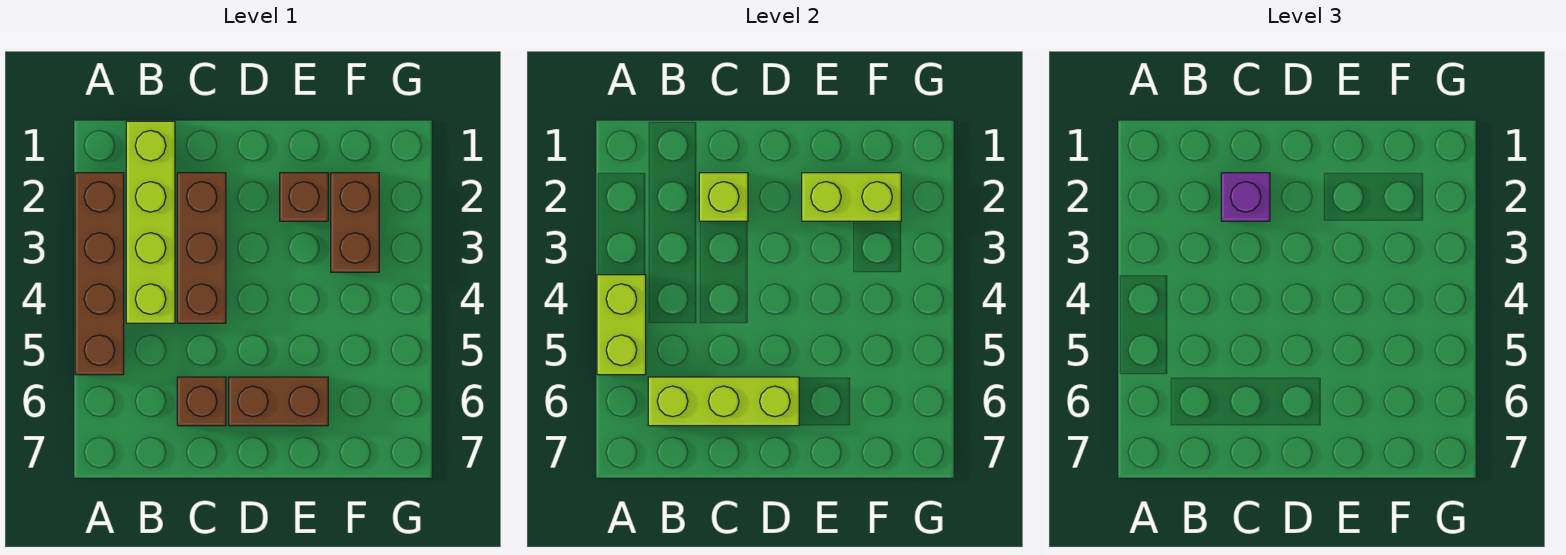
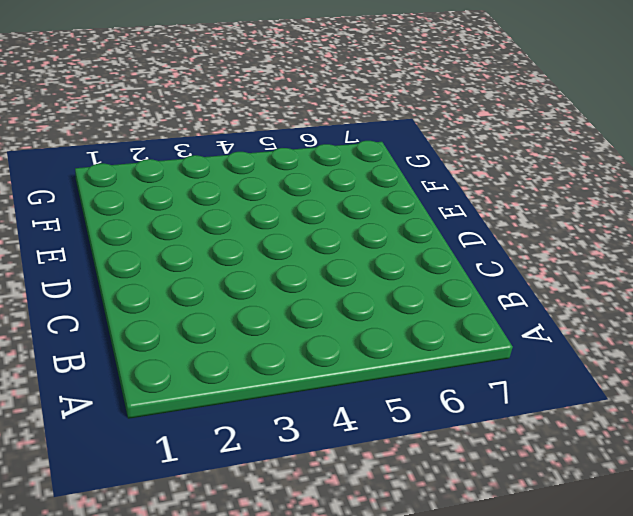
none -> brown 1x4 brick [75,173,124,375]
none -> lime 1x4 brick [126,121,175,323]
none -> brown 1x3 brick [177,173,226,323]

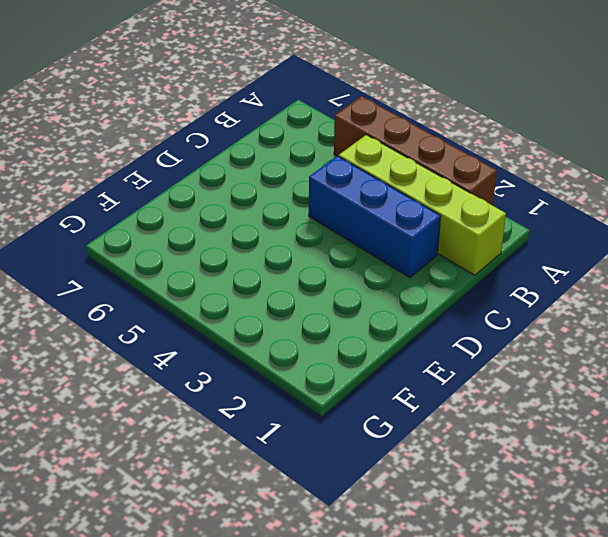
blue 1x3 brick [309,156,441,278] -> brown 1x3 brick [177,173,226,323]
none -> brown 1x1 brick [177,377,226,426]
none -> brown 1x2 brick [229,377,328,426]
none -> brown 1x1 brick [280,173,328,221]

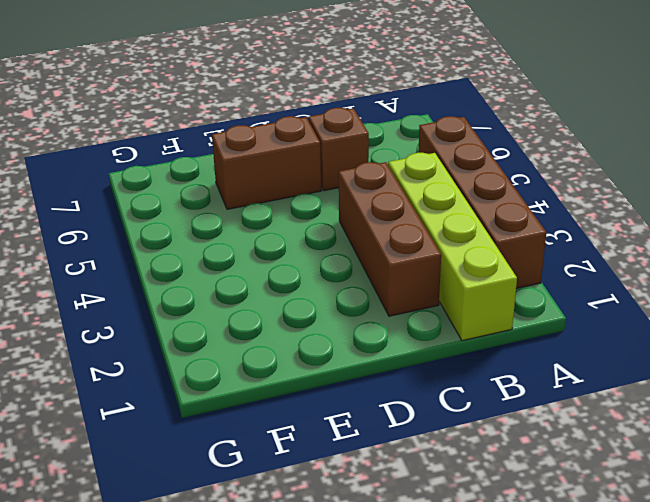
none -> brown 1x1 brick [280,173,328,221]
none -> brown 1x2 brick [331,173,379,272]
none -> lime 1x2 brick [597,275,646,375]

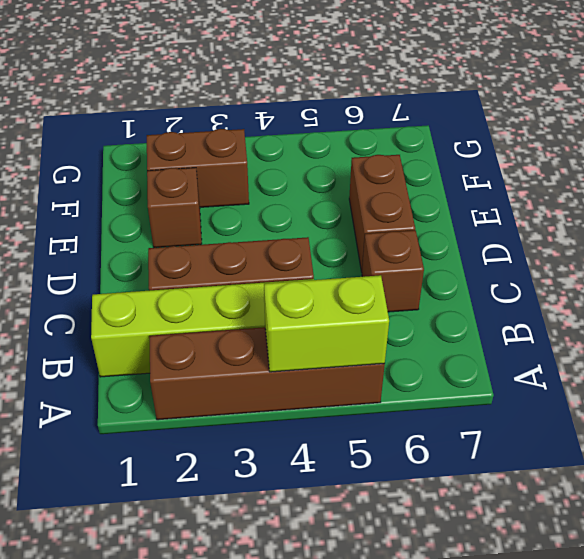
none -> lime 1x3 brick [648,377,799,426]
none -> lime 1x1 brick [699,173,748,221]
none -> lime 1x2 brick [802,173,901,221]

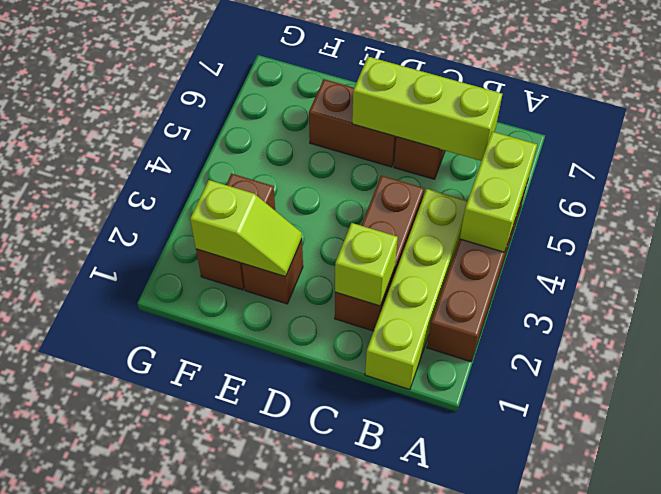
lime 1x2 slope [190,180,302,277] -> lime 1x2 brick [802,173,901,221]
none -> purple 1x1 brick [1221,173,1270,221]

